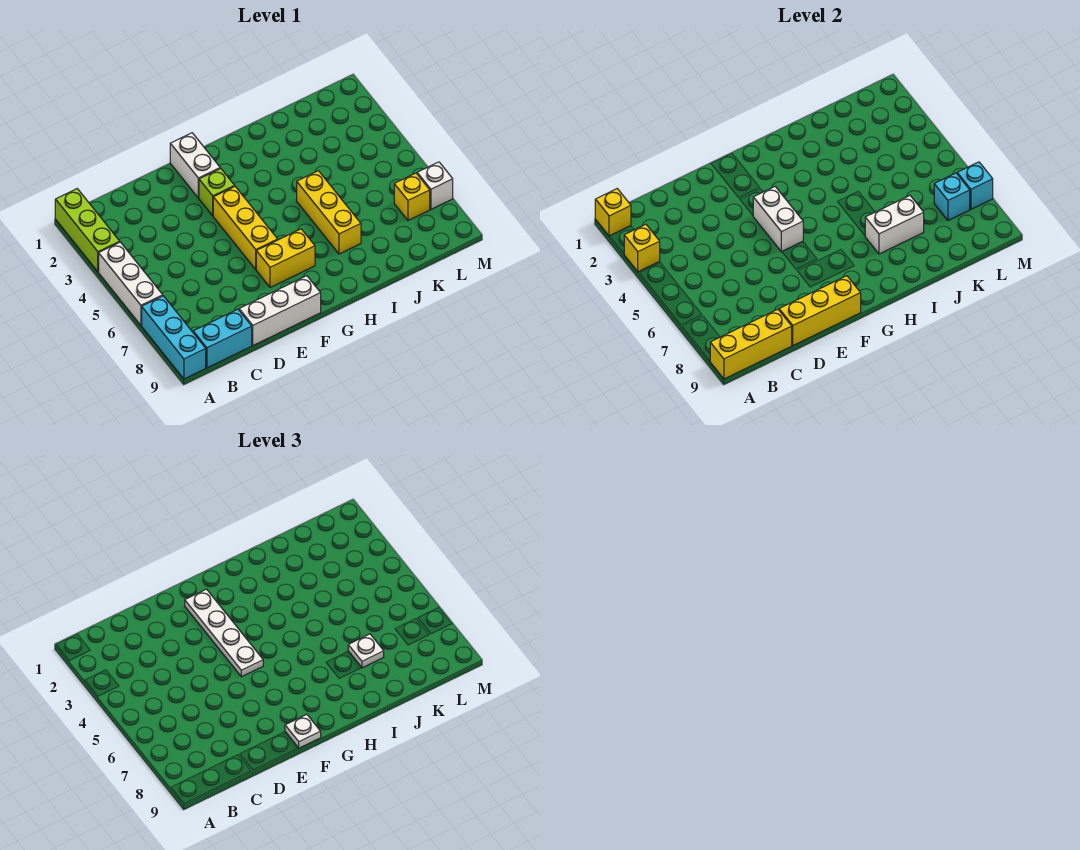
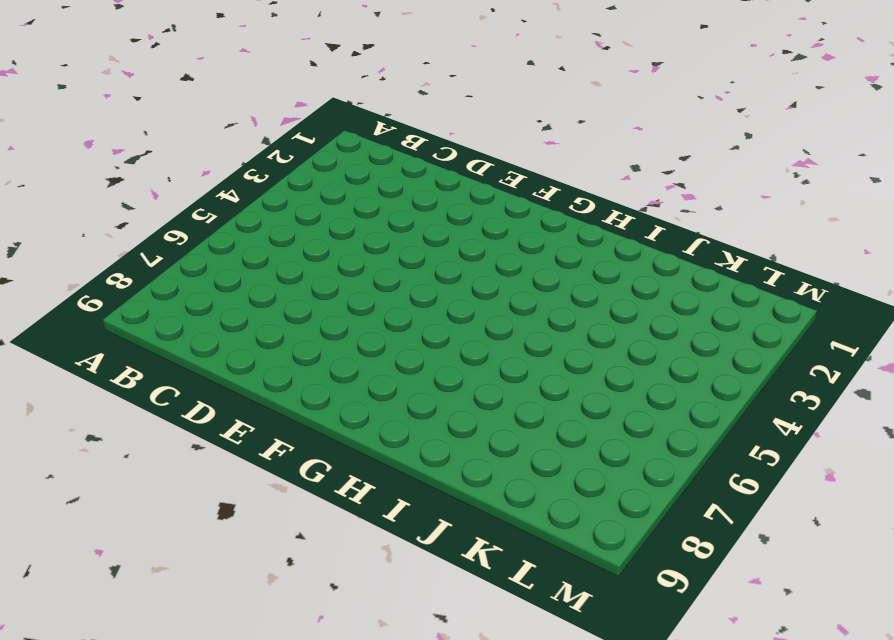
none -> lime 1x3 brick [55,189,120,272]
none -> white 1x3 brick [99,242,163,325]
none -> cyan 1x3 brick [142,296,206,379]

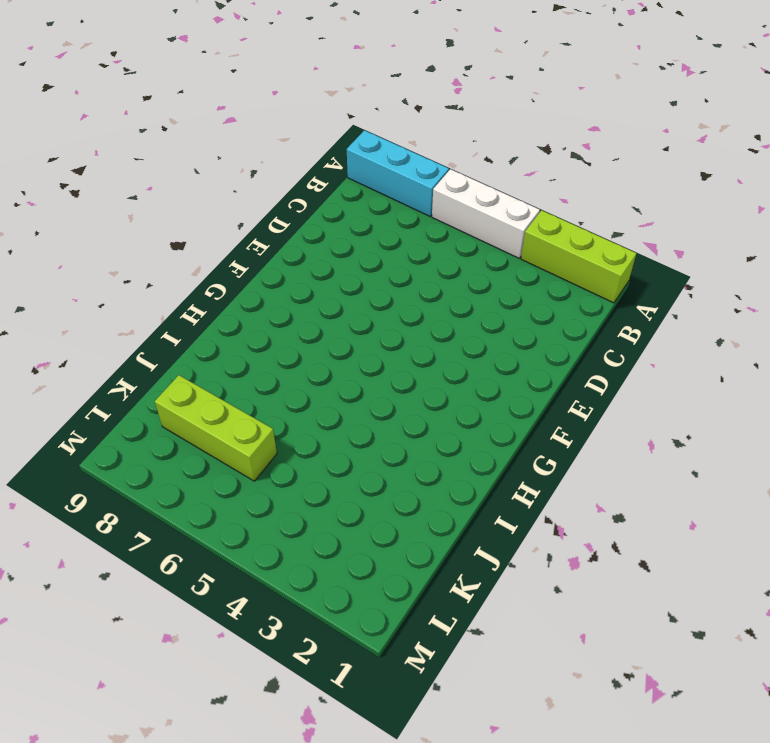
lime 1x3 brick [155,375,277,481] -> none
none -> cyan 1x2 brick [193,309,252,368]
none -> white 1x3 brick [239,276,321,345]
none -> white 1x2 brick [170,133,220,198]

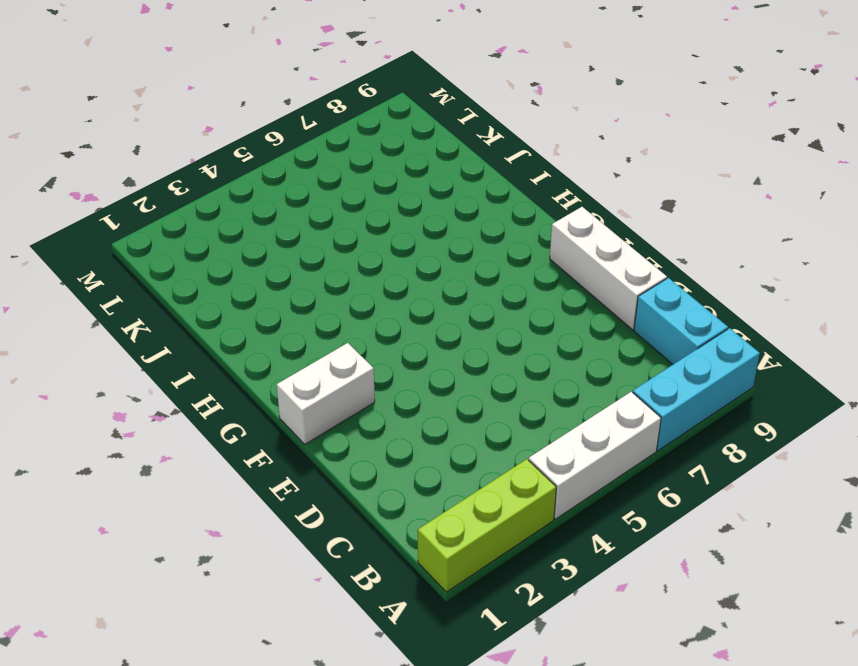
none -> lime 1x1 brick [199,168,235,216]
none -> yellow 1x3 brick [213,187,278,269]
none -> yellow 1x2 brick [256,229,315,287]

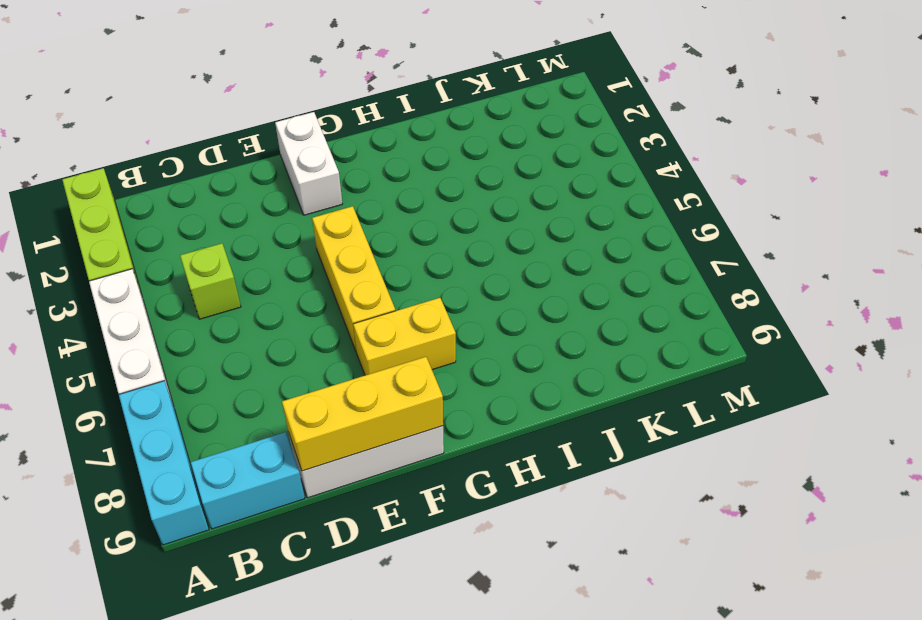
lime 1x1 brick [180,243,241,319] -> lime 1x1 brick moved to [199,168,235,216]
none -> yellow 1x3 brick [297,171,361,254]
none -> yellow 1x1 brick [394,173,430,220]
none -> white 1x1 brick [417,162,453,209]

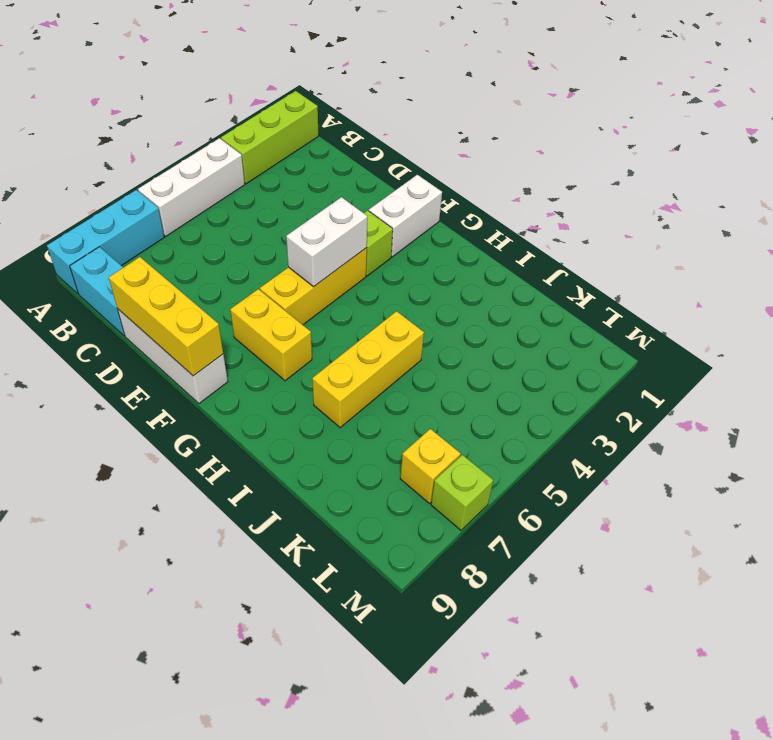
lime 1x1 brick [431,455,493,530] -> white 1x1 brick [417,162,453,209]
none -> yellow 1x1 brick [595,189,631,236]
none -> yellow 1x1 brick [624,224,660,272]
none -> yellow 1x3 brick [710,309,792,379]

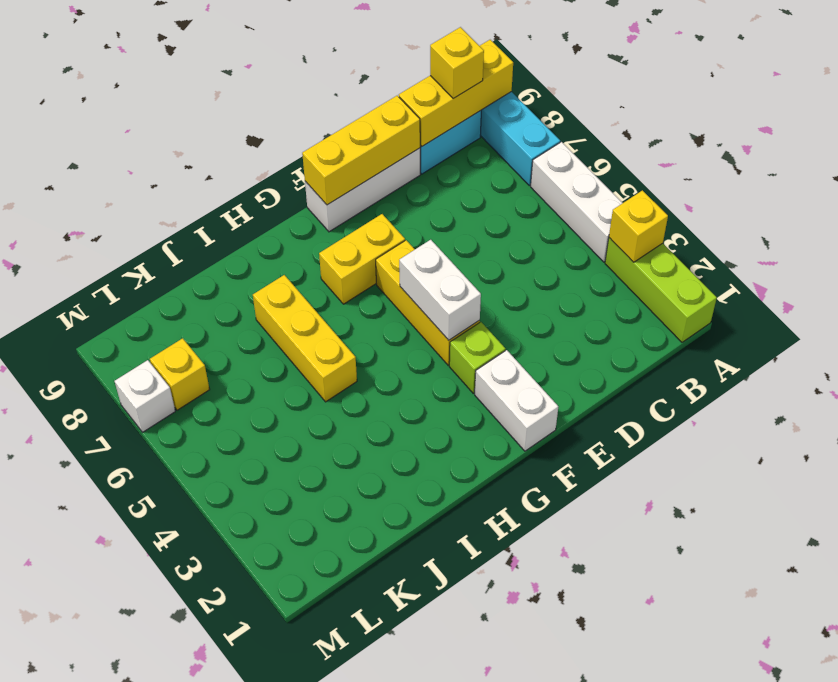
yellow 1x1 brick [430,27,484,99] -> yellow 1x1 brick moved to [595,189,631,236]
none -> white 1x2 brick [865,196,924,254]
none -> cyan 1x1 brick [934,173,970,220]
none -> cyan 1x1 brick [957,162,993,209]

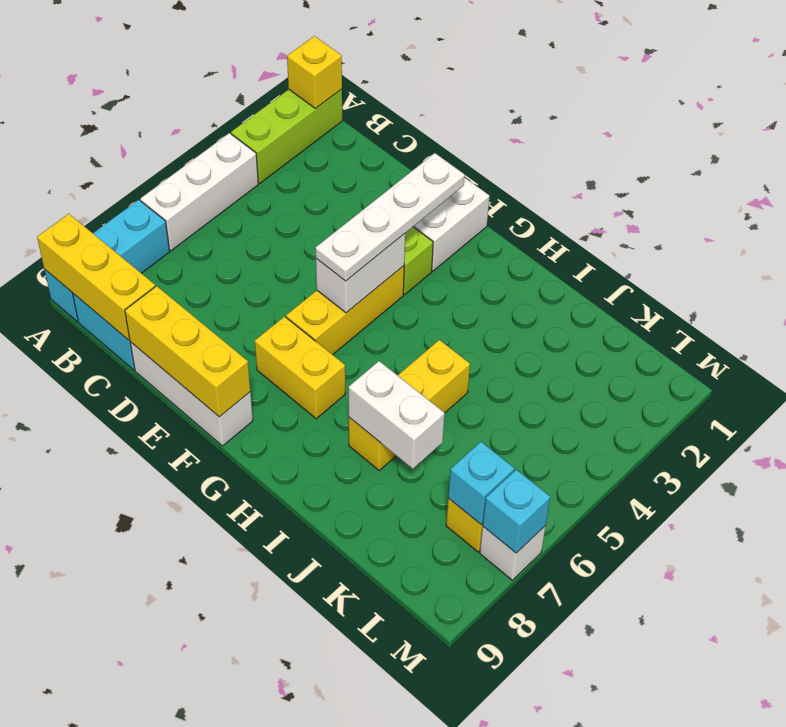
none -> yellow 1x1 brick [624,224,660,272]
none -> white 1x1 plate [285,714,321,748]
none -> white 1x1 plate [348,634,384,668]

